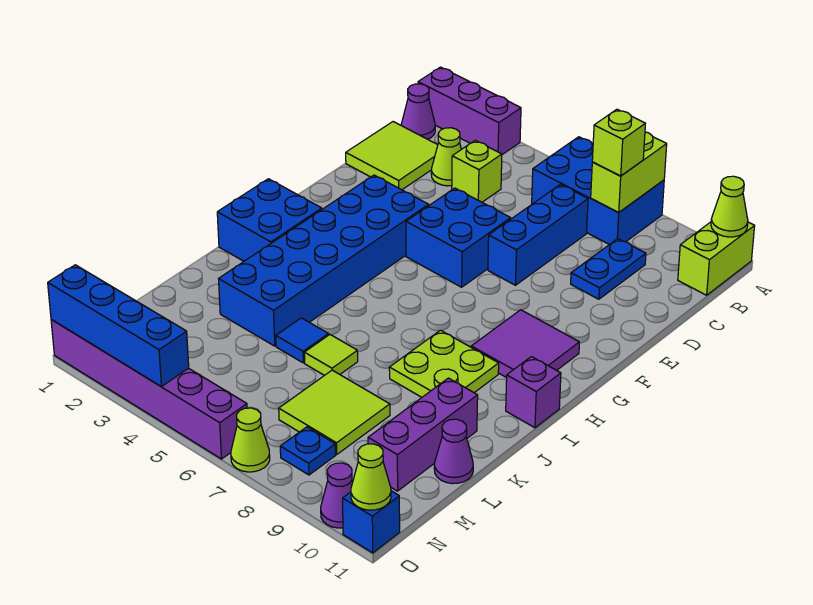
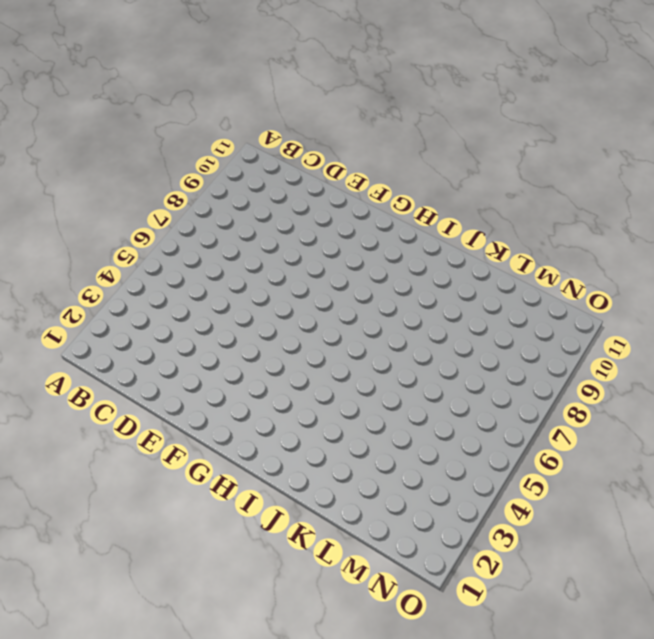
none -> purple 1x3 brick [418,67,521,155]
none -> blue 2x3 brick [532,137,664,245]
none -> lime 1x2 brick [678,222,755,295]
none -> purple 1x1 cone [401,84,435,139]

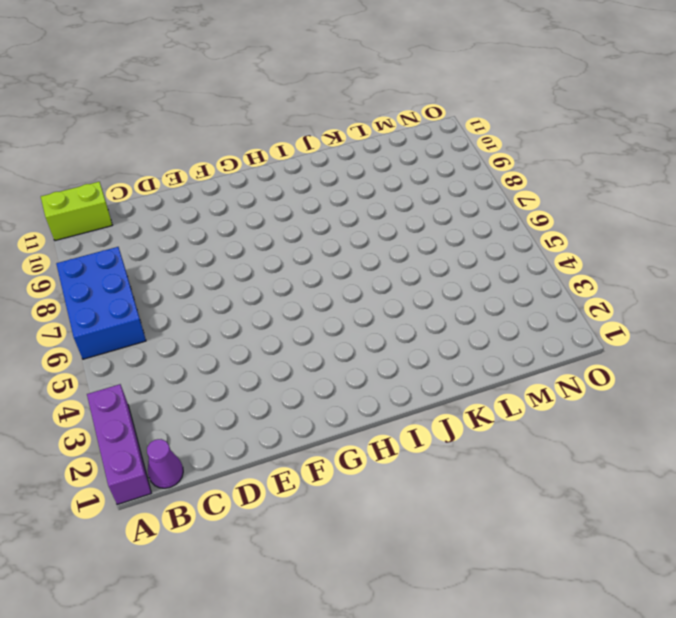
none -> lime 2x2 tile [346,122,438,190]
none -> lime 1x1 cone [431,128,461,186]
none -> lime 1x1 brick [452,140,502,202]
none -> blue 1x3 brick [488,184,588,285]

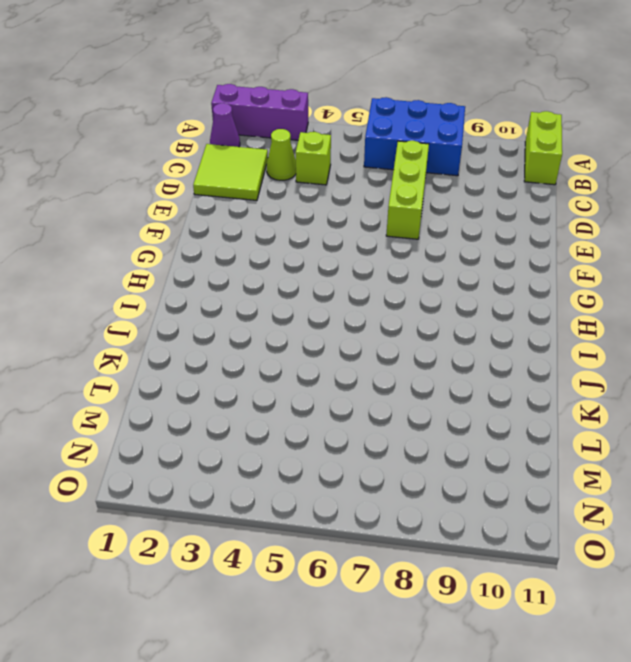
lime 1x3 brick [386,141,429,239] -> blue 1x3 brick [488,184,588,285]
none -> blue 1x2 plate [571,239,646,299]
none -> blue 2x2 brick [406,188,511,287]
none -> blue 2x6 brick [219,175,429,346]
none -> purple 2x2 tile [471,310,579,378]

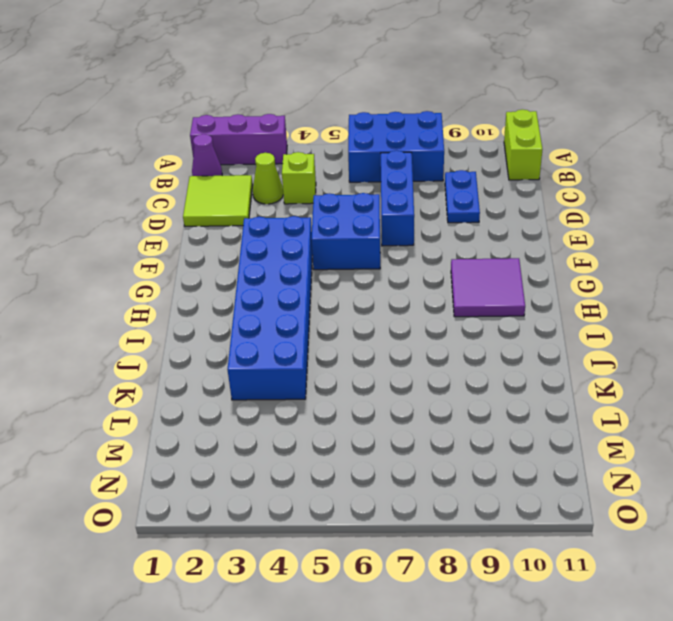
none -> blue 2x2 brick [217,179,322,261]
none -> lime 2x2 plate [389,330,499,397]
none -> purple 1x1 brick [506,357,561,428]
none -> blue 1x1 tile [276,318,329,363]

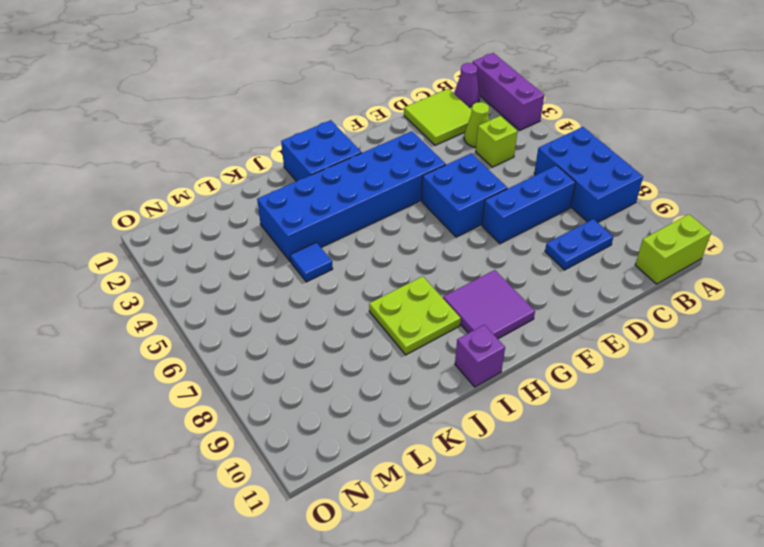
none -> lime 1x1 tile [304,335,358,376]
none -> purple 1x3 brick [368,378,478,491]
none -> lime 2x2 tile [279,370,390,454]
none -> purple 1x1 cone [434,419,473,484]

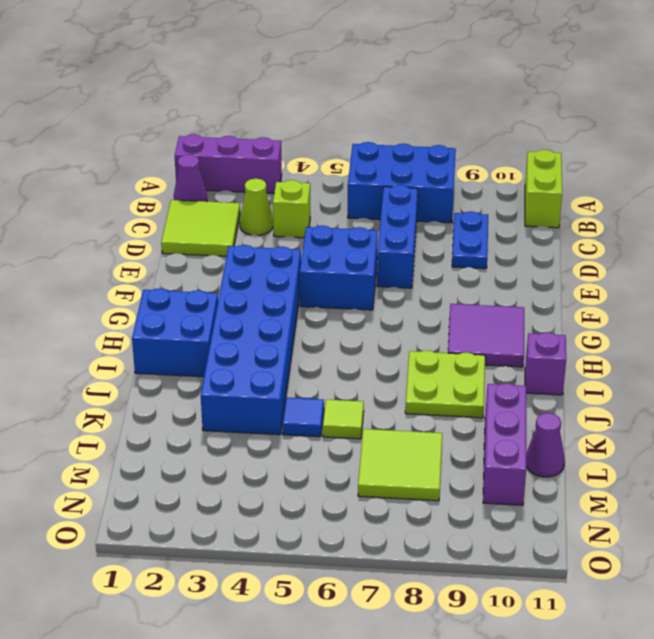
none -> blue 1x1 plate [280,427,335,475]
none -> purple 1x6 brick [51,320,247,459]
none -> lime 1x1 cone [231,408,270,472]
none -> purple 1x1 cone [321,463,353,528]

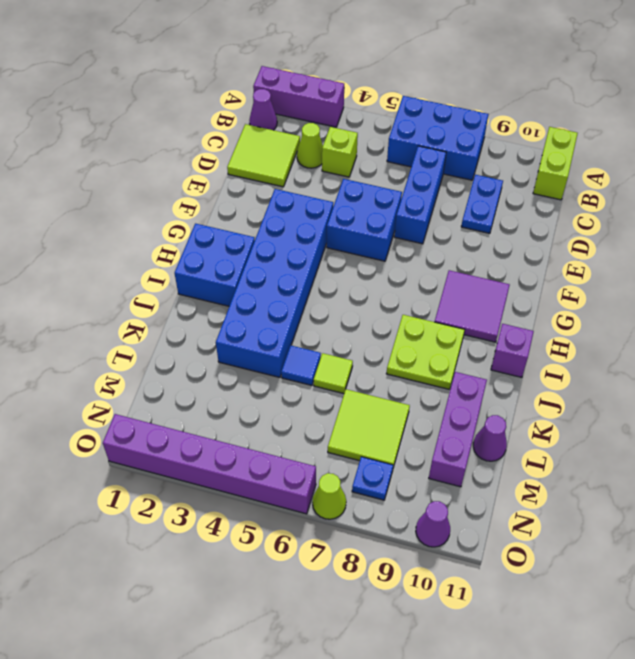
none -> blue 1x1 brick [343,491,400,553]
none -> lime 1x2 brick [591,132,667,213]
none -> lime 1x1 cone [711,176,748,237]
none -> blue 1x4 brick [48,265,189,387]

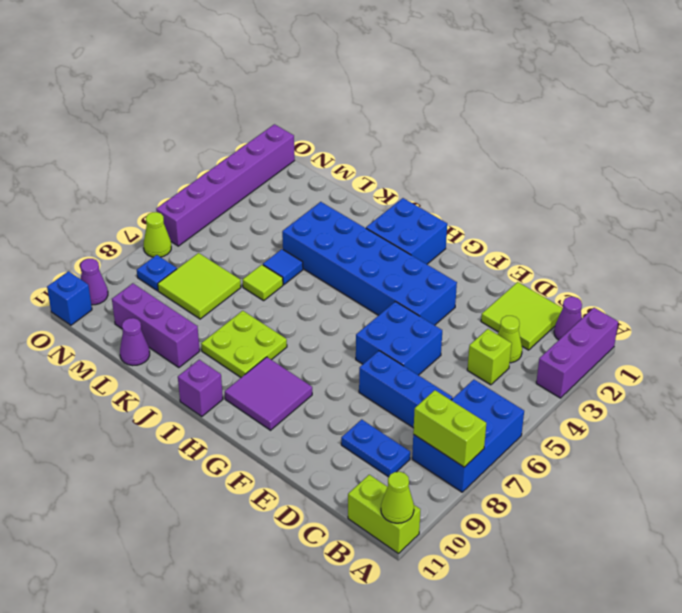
none -> blue 1x4 brick [48,265,189,387]
none -> lime 1x1 cone [351,444,391,510]
none -> lime 1x1 brick [592,109,645,176]

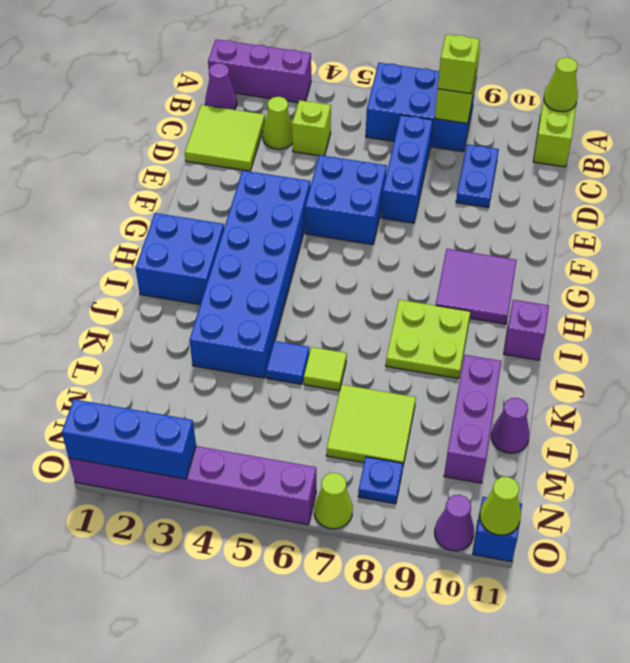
blue 1x3 brick [62,399,196,479] -> blue 1x4 brick [48,265,189,387]

